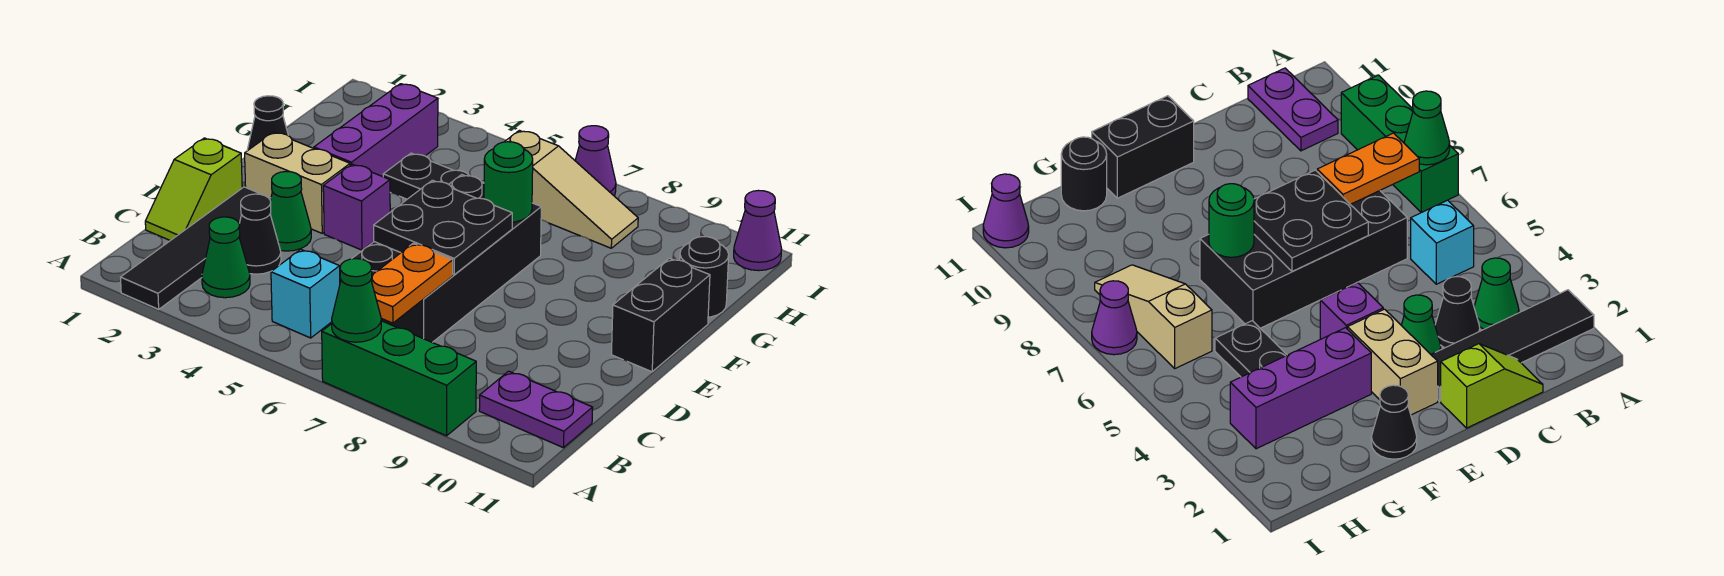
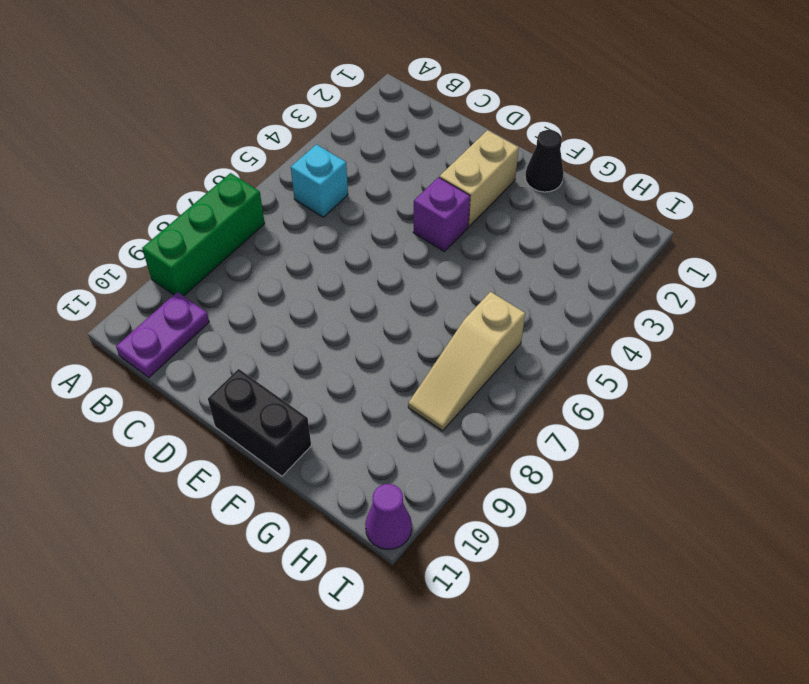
none -> black 1x4 tile [120,187,271,309]
none -> green 1x1 cone [202,217,250,298]
none -> lime 1x2 slope [145,138,242,241]

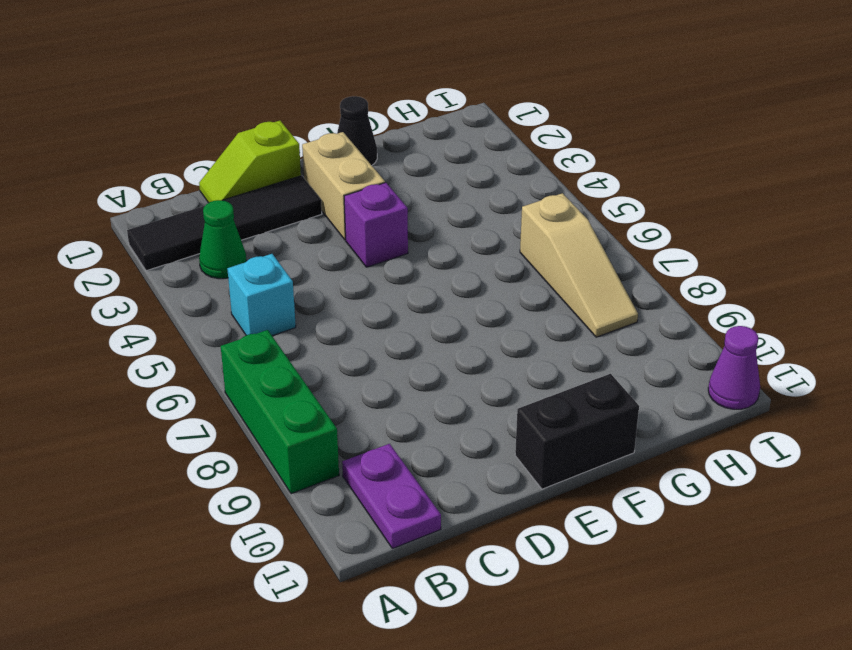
none -> black 1x1 cone [239,194,281,274]
none -> black 2x4 brick [352,175,541,342]
none -> green 1x1 cone [270,172,311,251]

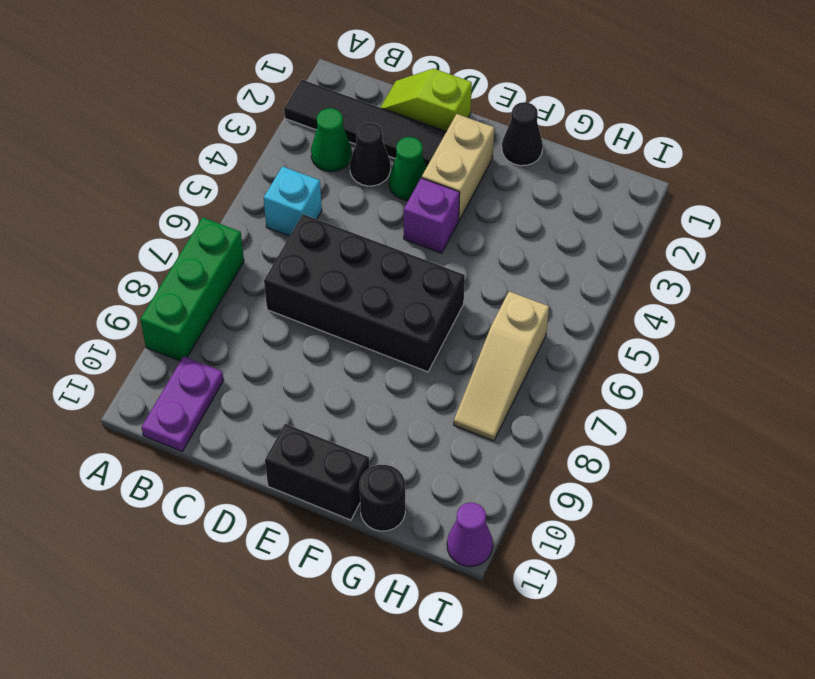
none -> purple 1x3 brick [314,84,438,177]
none -> black 1x2 plate [383,153,484,199]
none -> purple 1x1 cone [575,126,616,195]

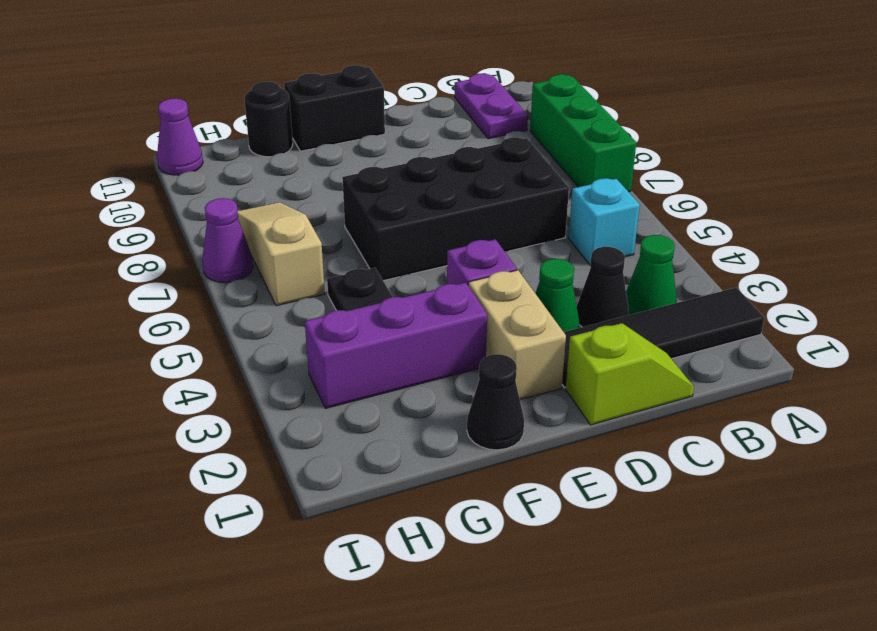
none -> green 1x1 cone [332,259,381,342]
none -> orange 1x2 plate [371,243,453,323]
none -> black 2x2 plate [374,180,512,275]

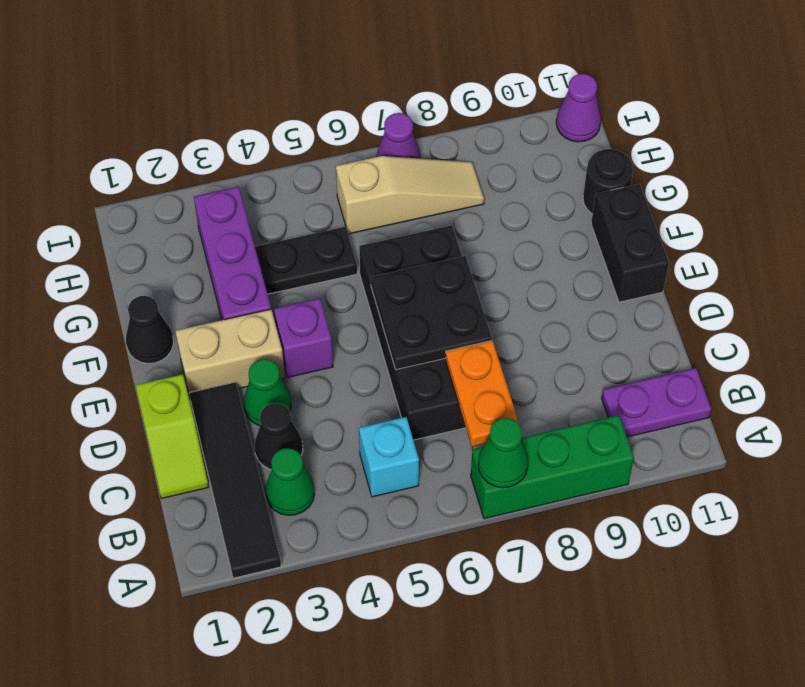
none -> green 1x1 round brick [484,142,533,222]

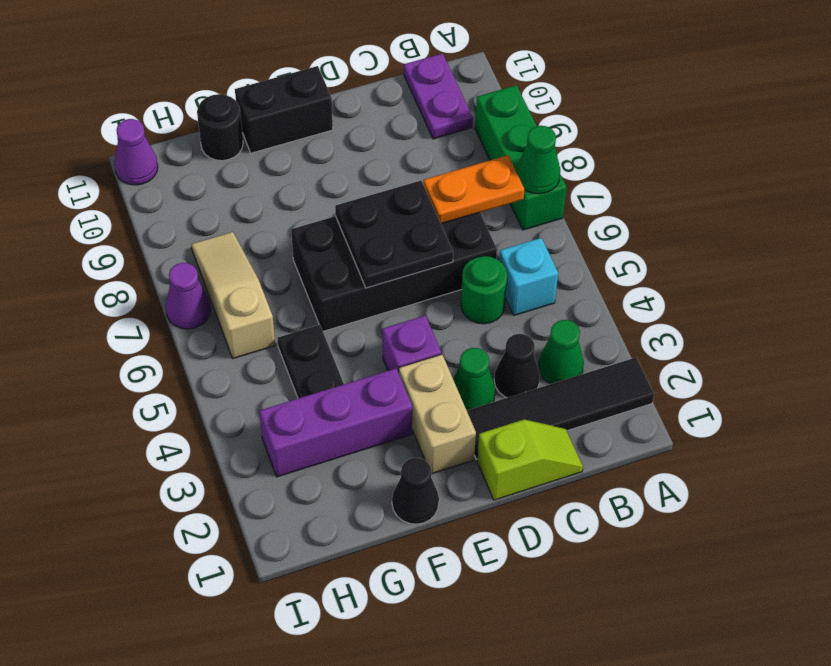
green 1x1 round brick [461,256,507,324] -> green 1x1 round brick moved to [484,142,533,222]

